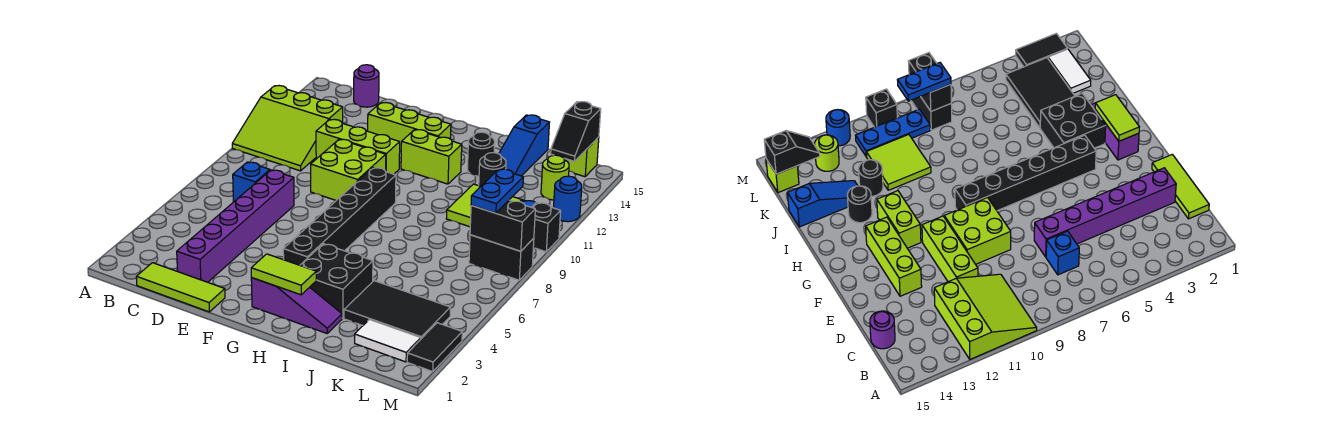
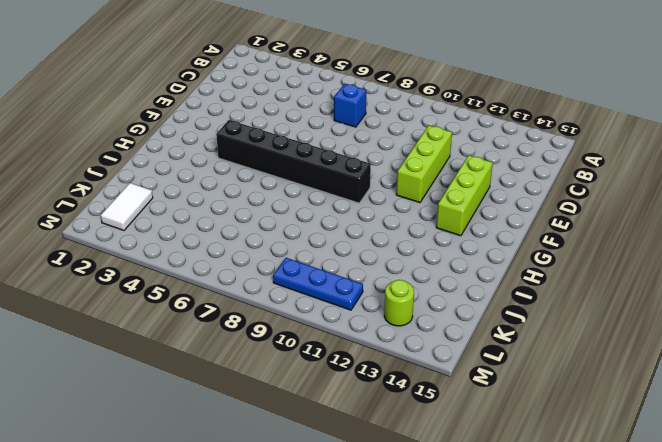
none -> lime 3x3 slope [232,86,343,171]
none -> lime 1x3 tile [136,263,225,312]
none -> purple 1x1 round brick [354,65,379,107]

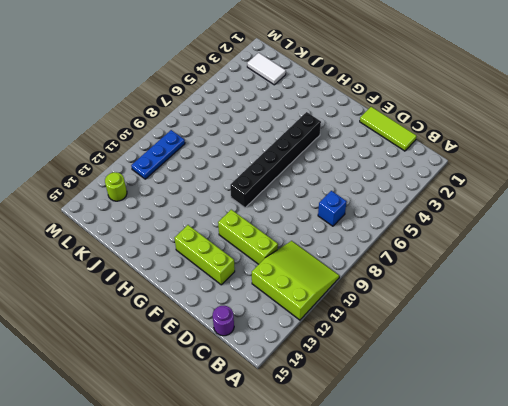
none -> purple 1x6 brick [177,170,294,282]
none -> lime 2x2 brick [311,139,386,200]
none -> purple 1x3 slope [251,278,342,333]

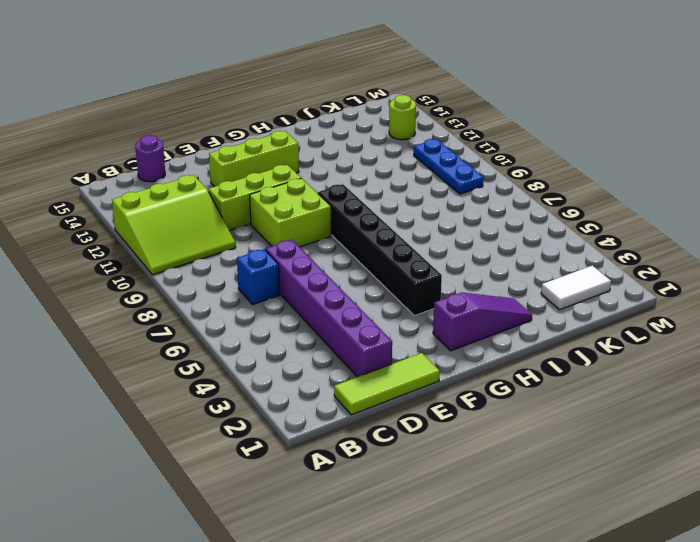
none -> lime 1x2 brick [401,130,462,184]
none -> black 2x2 brick [300,244,373,318]
none -> black 1x1 round brick [467,132,495,176]

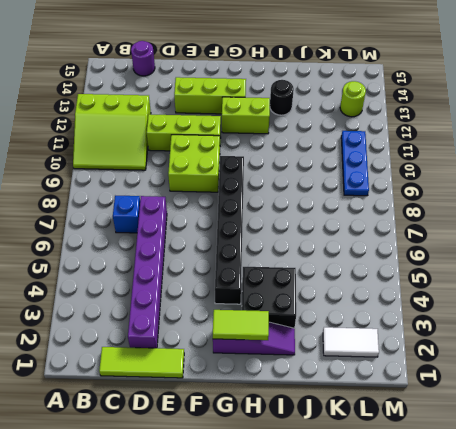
none -> black 2x3 tile [344,281,450,339]
none -> lime 2x2 tile [446,184,522,227]
none -> black 1x1 round brick [479,153,506,186]

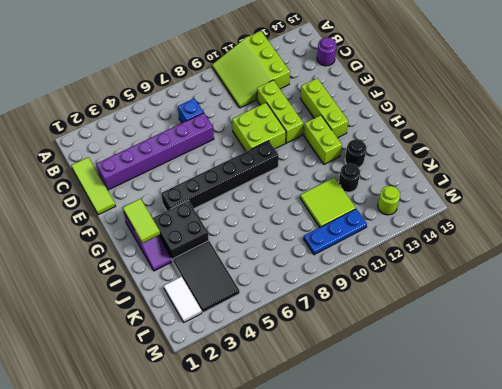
none -> blue 1x3 slope [499,115,550,176]
none -> black 1x2 brick [469,235,534,280]
none -> lime 1x1 brick [564,137,599,177]

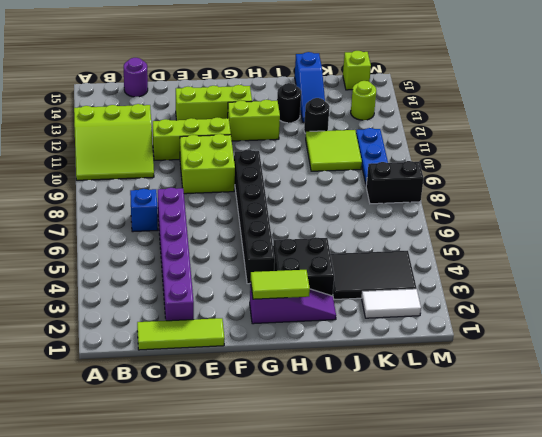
none -> black 1x2 tile [407,323,462,372]
none -> black 1x1 brick [532,203,561,252]
none -> blue 1x1 round brick [554,176,582,222]

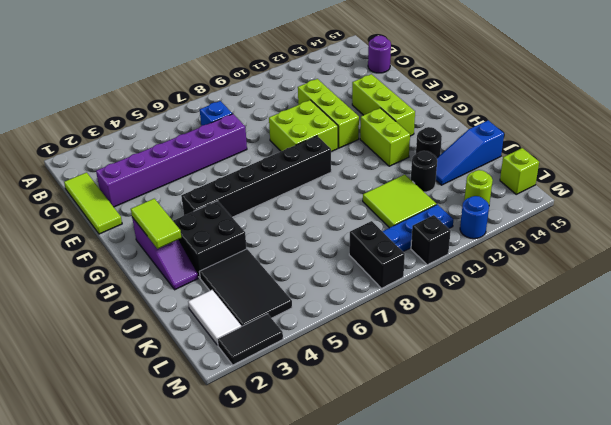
none -> lime 3x3 slope [232,86,343,171]
none -> black 1x2 brick [470,200,535,251]
none -> black 1x2 slope [551,102,601,161]

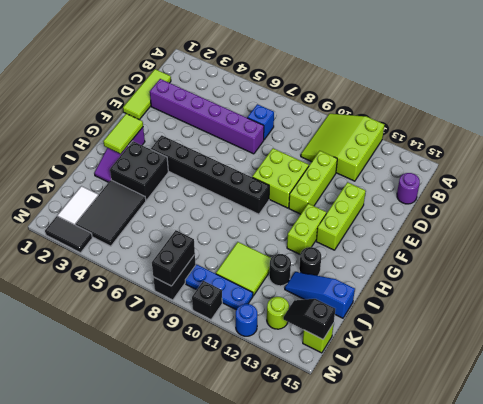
none -> blue 1x2 plate [471,169,523,213]

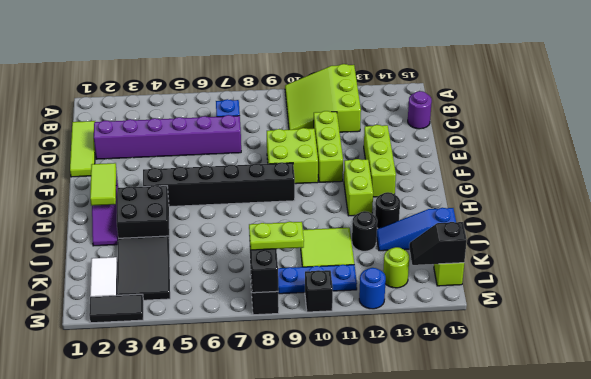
lime 1x2 plate [249,222,304,250] -> blue 1x2 plate [471,169,523,213]

